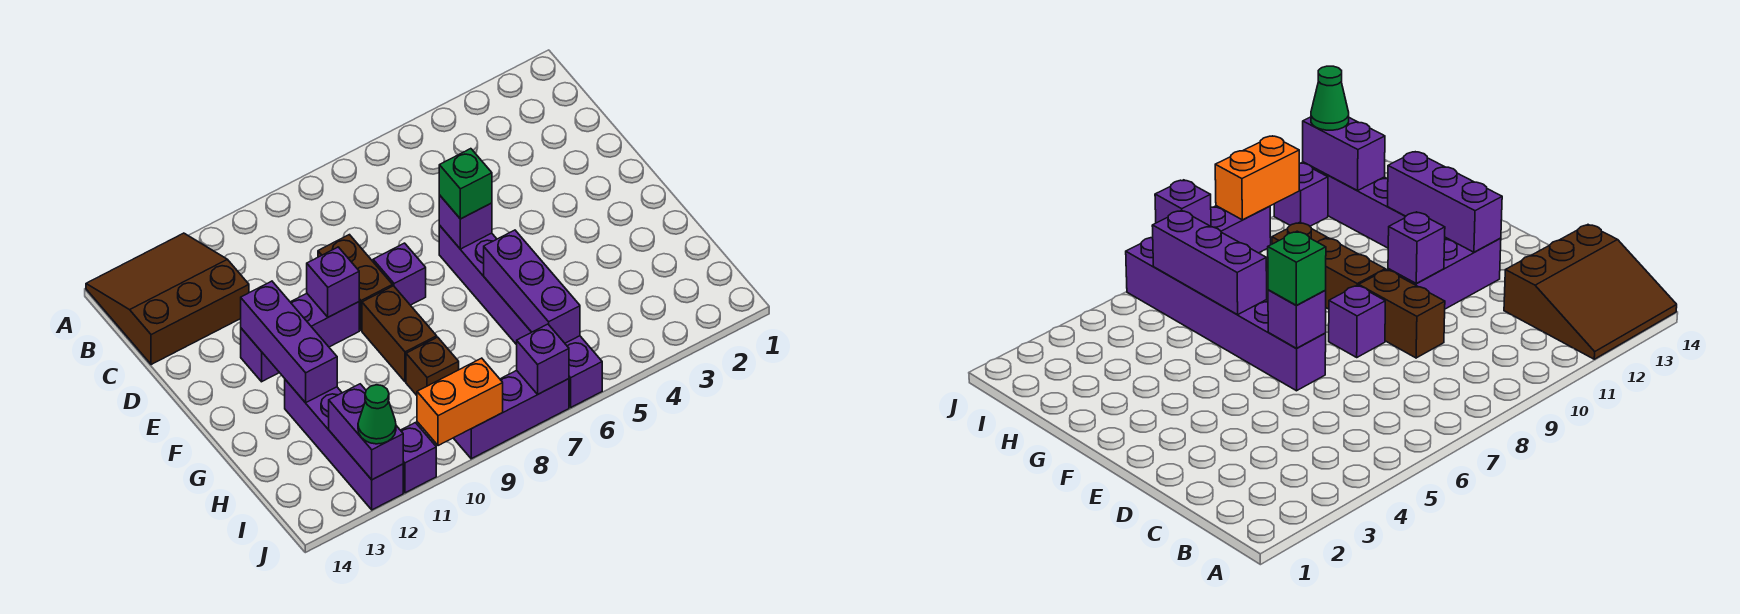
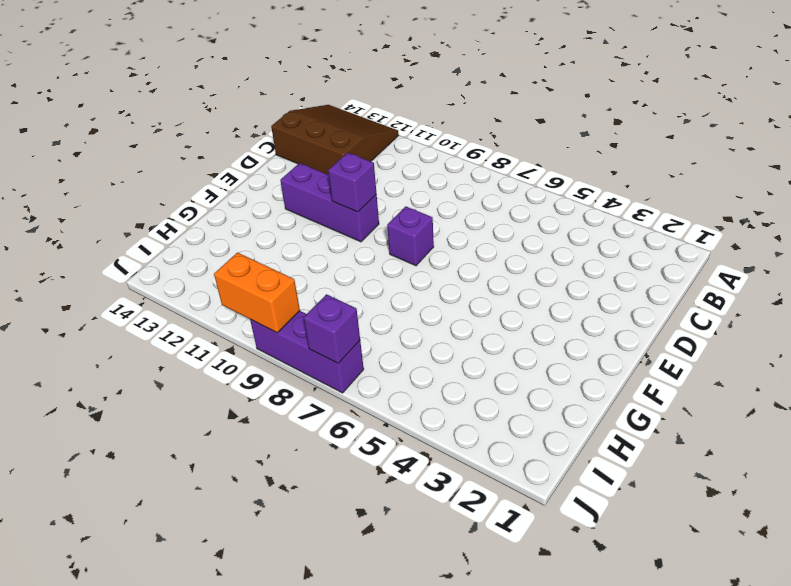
none -> brown 1x2 brick [318,235,393,330]
none -> purple 1x6 brick [439,225,602,407]
none -> brown 1x2 brick [362,286,437,382]

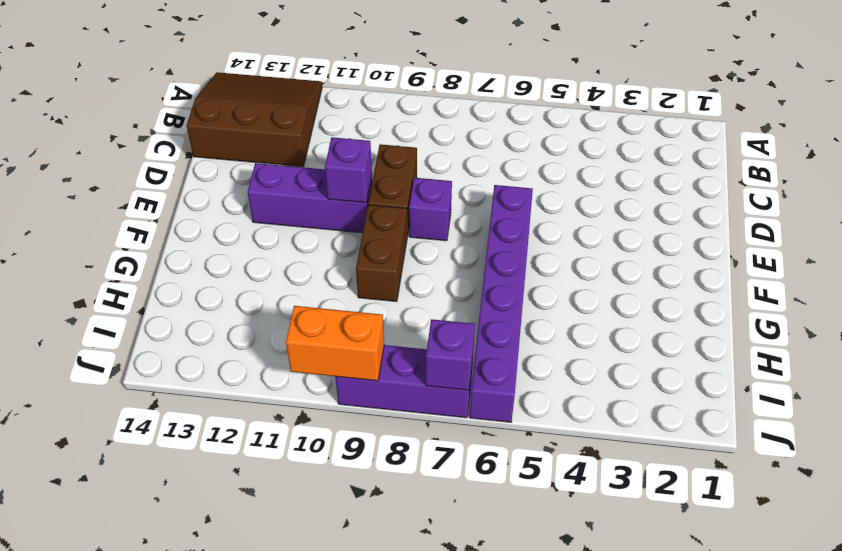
none -> purple 1x4 brick [285,380,403,510]
none -> brown 1x1 brick [406,337,459,395]
none -> purple 1x1 brick [401,423,436,493]

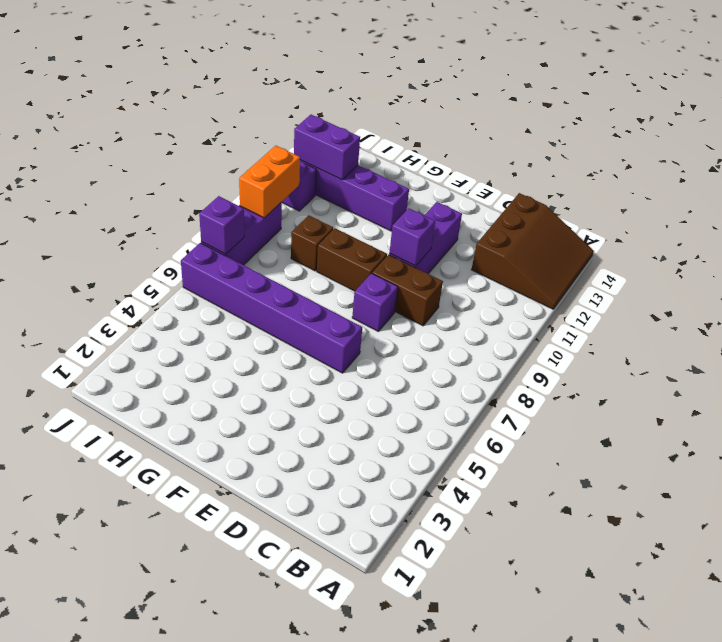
none -> purple 1x1 brick [439,195,492,249]
none -> purple 1x3 brick [241,281,337,403]
none -> purple 1x3 brick [484,230,580,343]

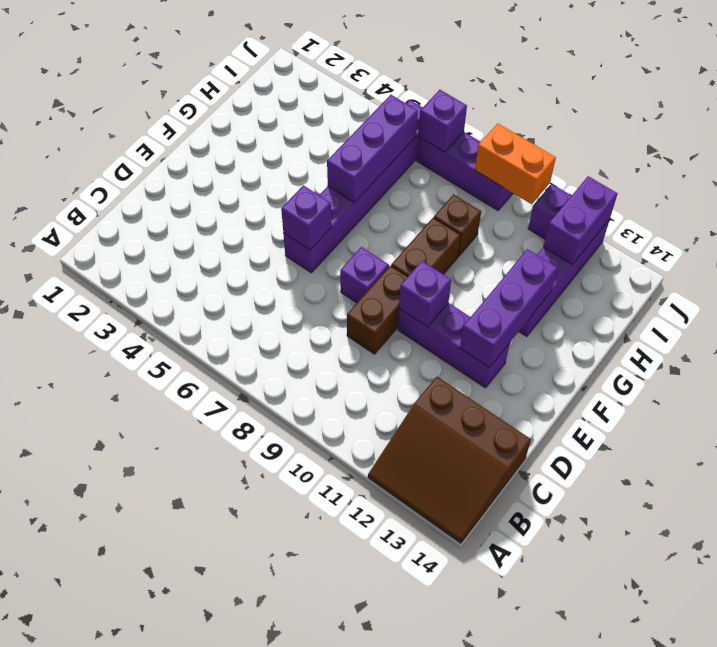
none -> green 1x1 brick [439,149,492,219]
none -> green 1x1 cone [358,385,396,444]

